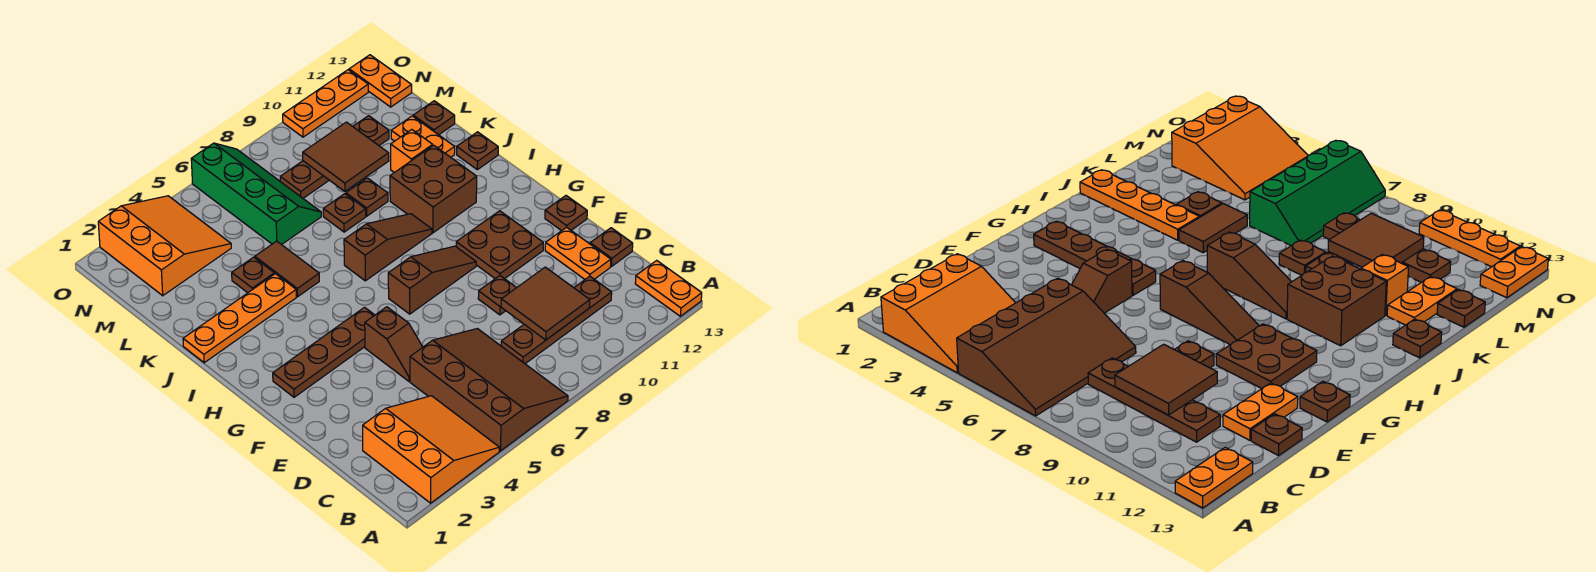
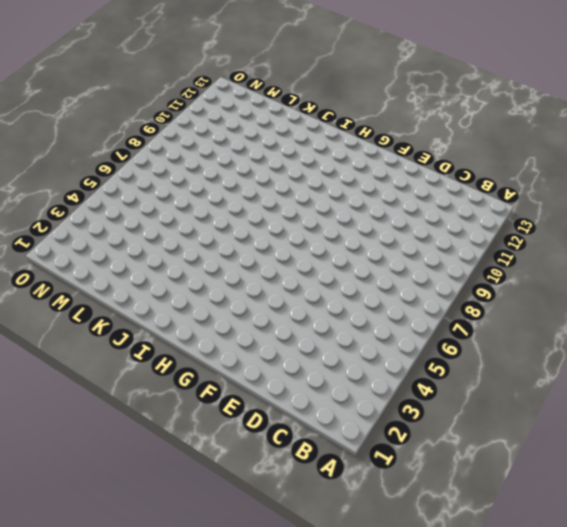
none -> orange 3x3 slope [363,396,499,503]
none -> brown 3x4 slope [410,329,568,451]
none -> orange 1x2 plate [635,260,702,316]
none -> brown 1x4 plate [501,276,612,364]

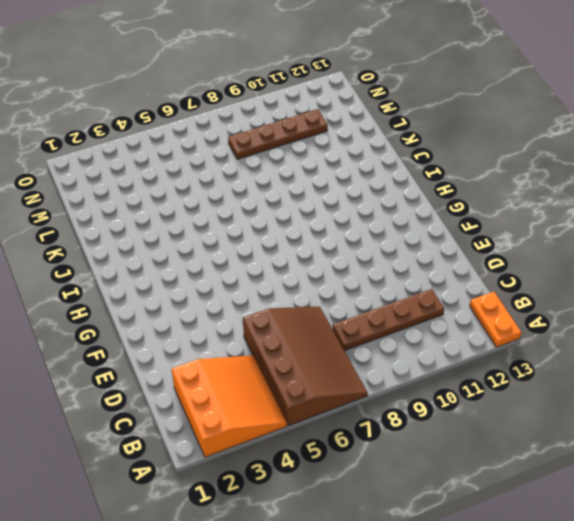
none -> orange 1x2 plate [545,227,611,279]
none -> brown 1x1 plate [590,228,633,267]
none -> brown 1x2 slope [365,307,423,381]
none -> brown 1x1 plate [478,276,517,315]

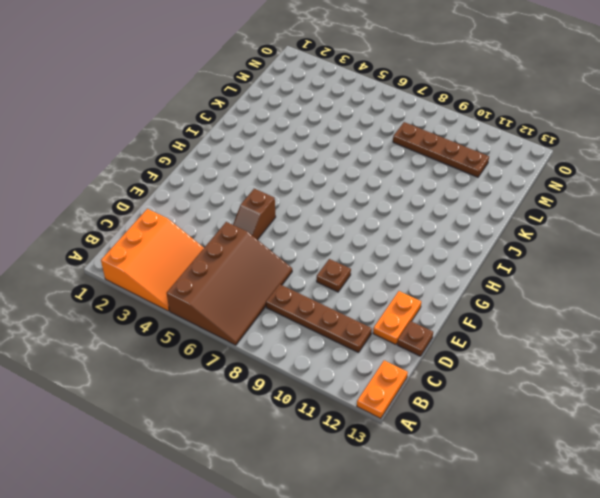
none -> brown 2x2 plate [456,211,543,279]
none -> brown 1x1 plate [545,196,587,231]
none -> brown 1x4 plate [273,307,374,397]
none -> brown 1x3 slope [388,246,476,314]

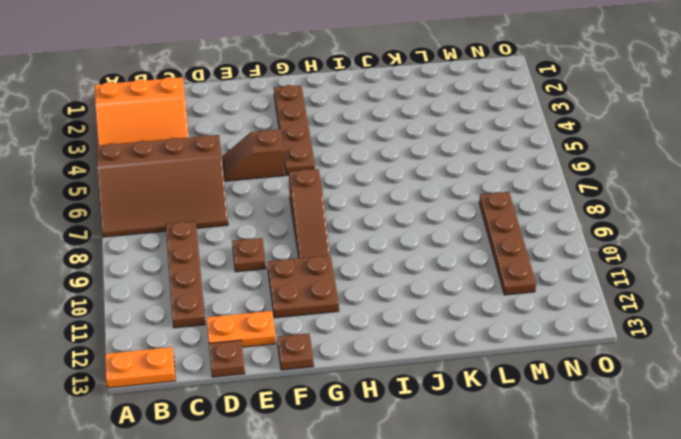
none -> brown 1x3 slope [344,214,432,281]
none -> brown 2x2 brick [390,145,477,233]
none -> orange 1x4 plate [183,274,296,363]
none -> brown 1x2 tile [255,241,319,297]

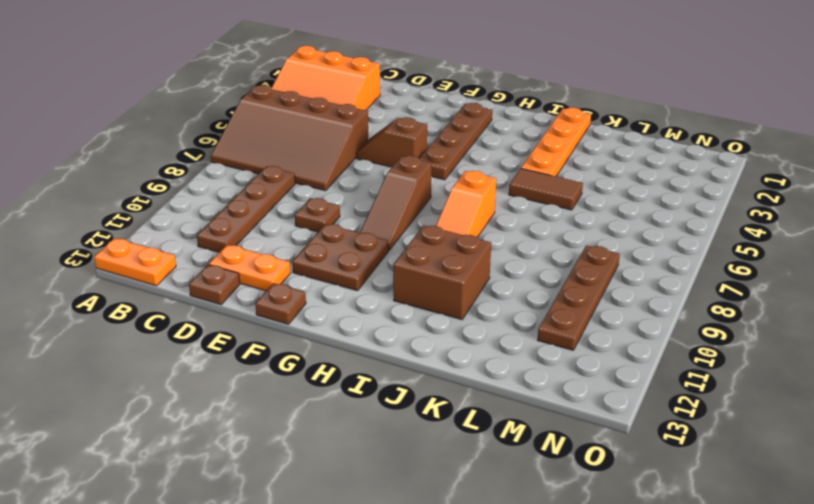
orange 1x3 slope [436,171,496,237] -> brown 1x3 slope [344,214,432,281]
none -> brown 1x1 plate [457,132,498,170]
none -> brown 1x1 plate [232,257,274,293]
none -> brown 1x1 plate [323,194,366,232]
none -> brown 1x1 plate [346,178,388,216]

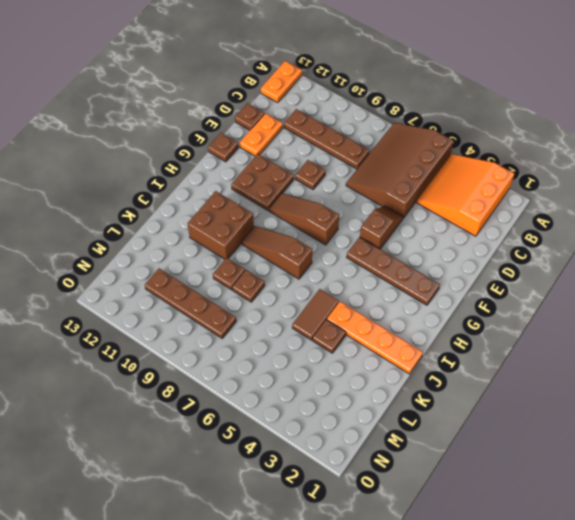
none -> brown 1x1 plate [457,132,498,170]
none -> orange 1x1 brick [391,130,433,173]
none -> orange 1x2 plate [391,116,455,157]
none -> green 2x4 slope [191,143,321,245]

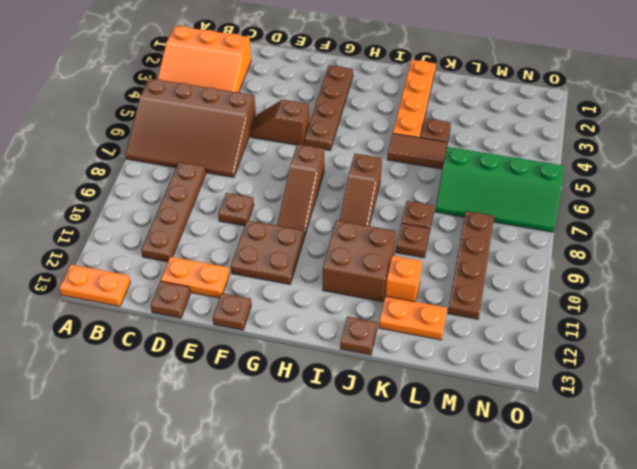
none -> brown 1x1 plate [413,101,455,135]
none -> orange 3x3 slope [98,196,231,296]
none -> orange 1x2 plate [349,55,412,107]
none -> orange 1x3 plate [283,70,368,137]

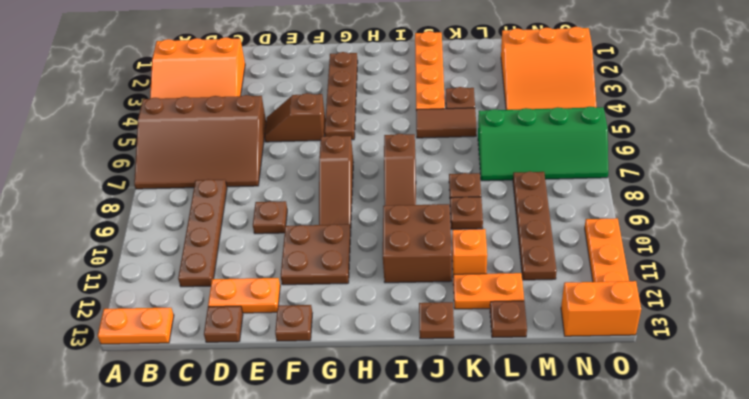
orange 1x2 brick [561,281,641,336] -> orange 1x2 plate [349,55,412,107]
none -> brown 2x2 tile [501,267,590,340]
none -> brown 2x2 tile [303,122,389,191]

